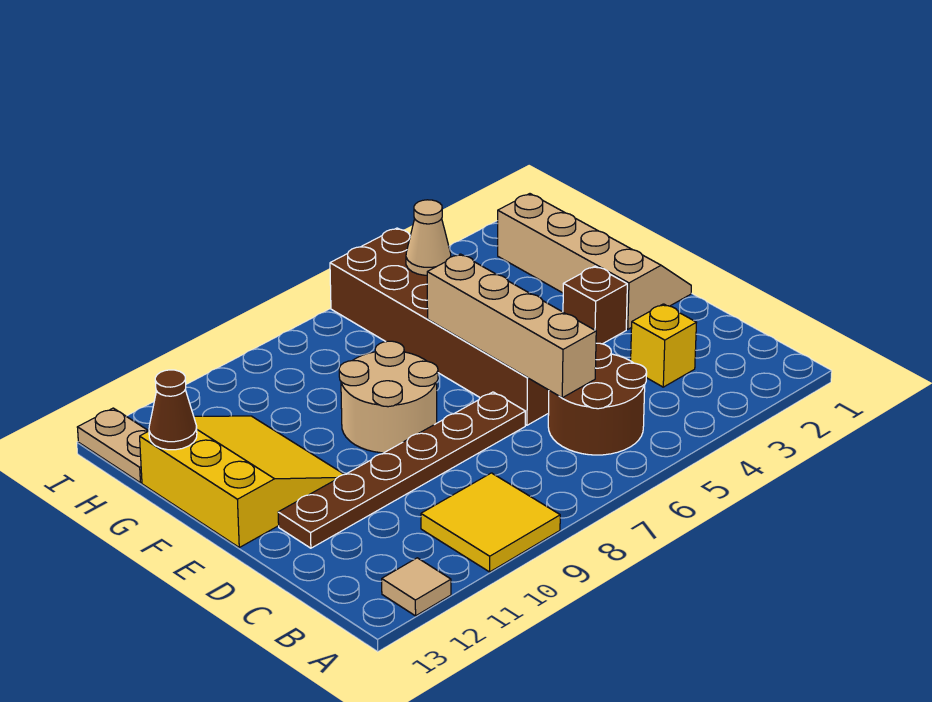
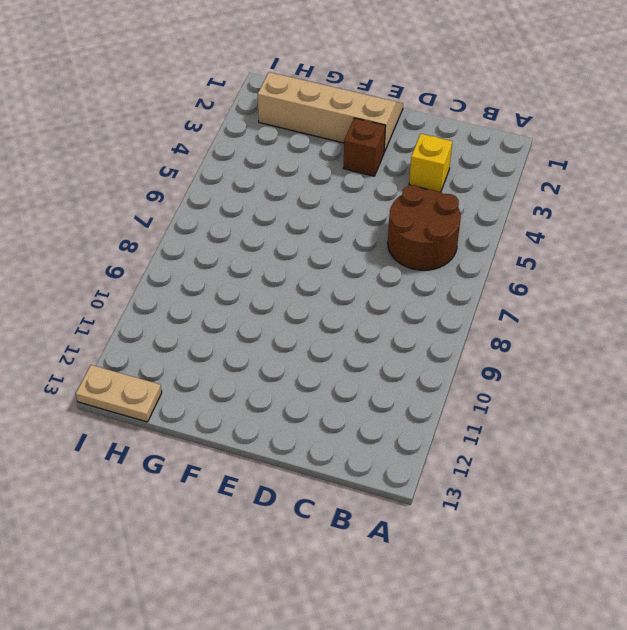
none -> yellow 2x2 tile [421,473,560,572]
none -> tan 1x1 tile [382,558,451,616]
none -> brown 2x6 brick [330,228,549,425]

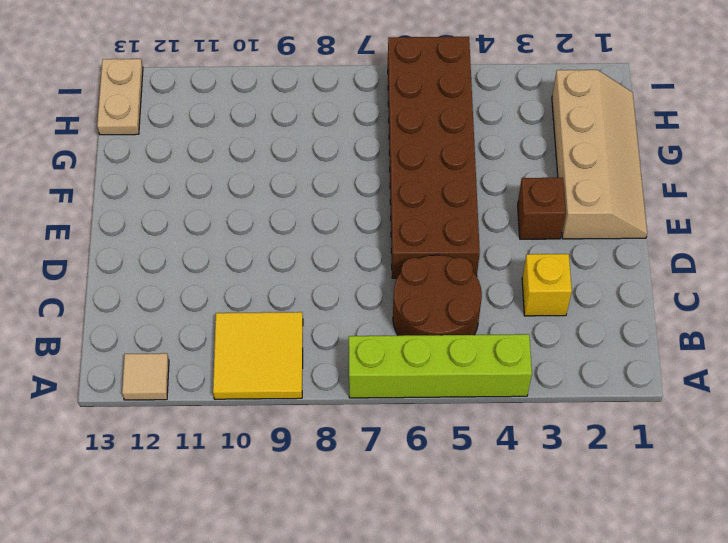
lime 1x4 brick [349,334,532,398] -> none
none -> brown 1x6 plate [278,392,525,548]
none -> tan 2x2 round brick [339,341,438,453]
none -> yellow 3x3 slope [140,416,344,547]

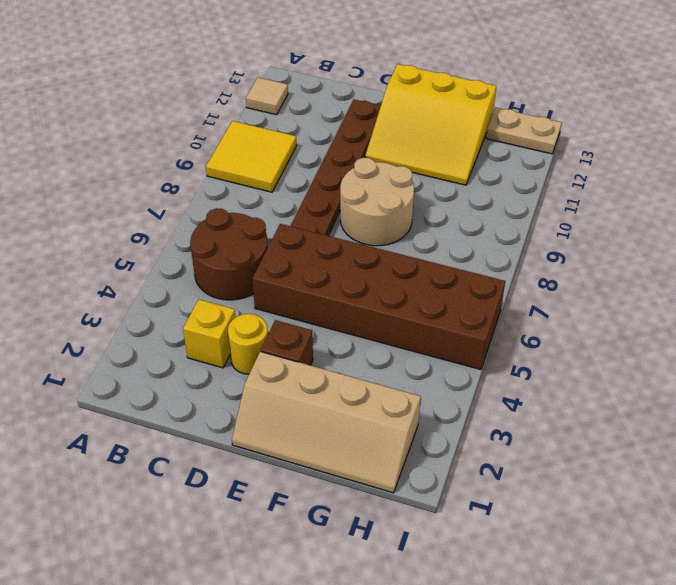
yellow 1x1 round brick [228,314,268,374] -> none
none -> tan 1x4 brick [427,254,596,398]
none -> brown 1x1 cone [149,370,197,450]
none -> tan 1x1 cone [406,200,451,275]

